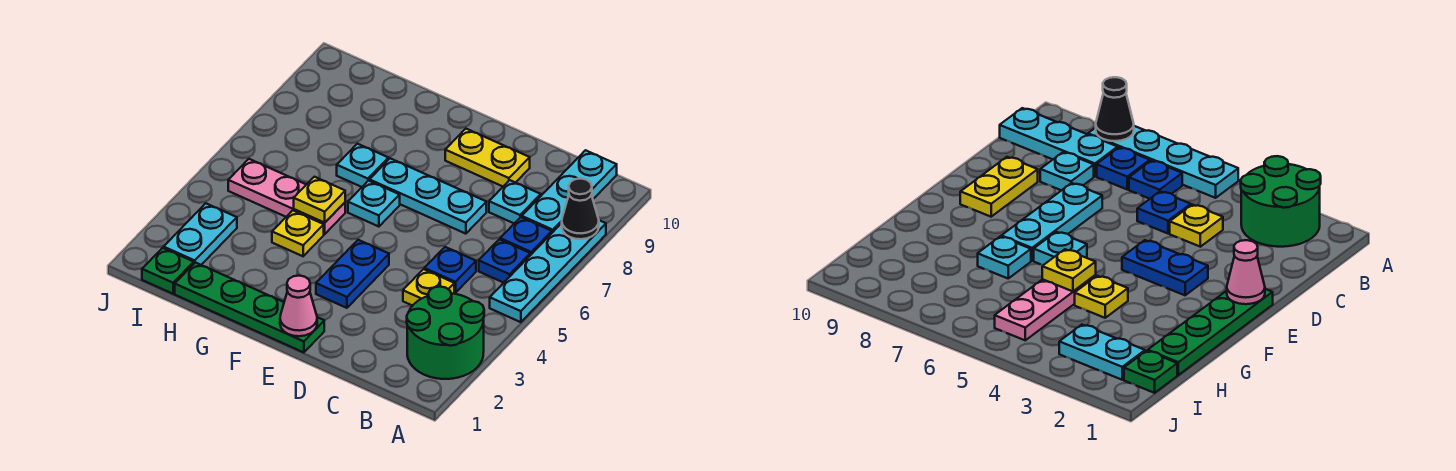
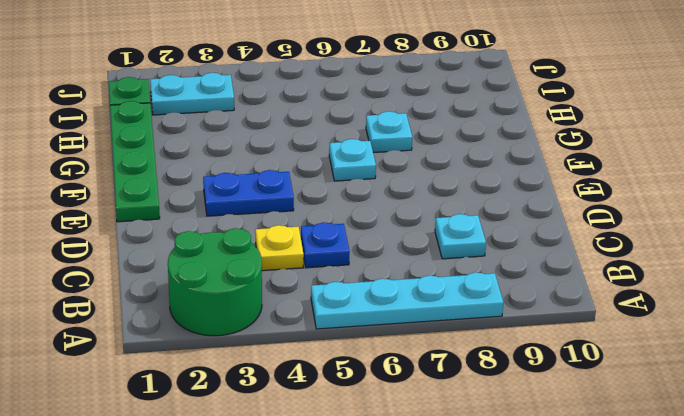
none -> blue 1x1 plate [479,239,530,283]
none -> blue 1x1 plate [500,217,552,255]
none -> cyan 1x3 plate [522,150,617,233]

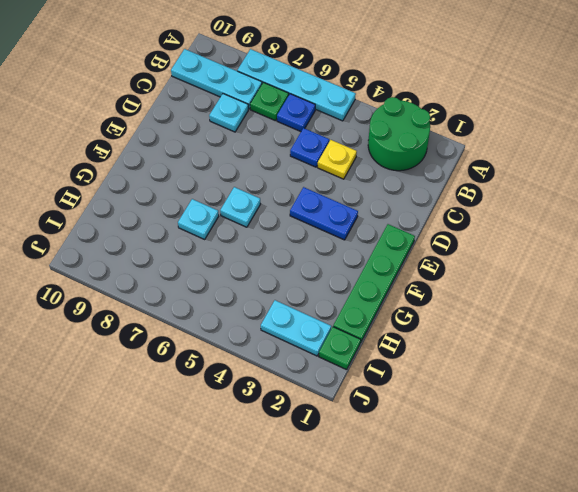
green 1x1 plate [250,82,289,121] -> blue 1x1 plate [500,217,552,255]
none -> cyan 1x3 plate [369,158,486,234]
none -> yellow 1x2 plate [445,129,530,186]
none -> yellow 1x1 plate [272,210,324,256]

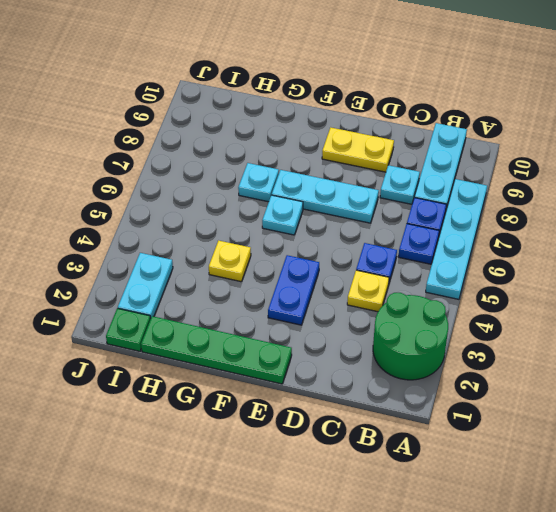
none -> pink 1x3 plate [228,159,345,234]
none -> black 1x1 cone [562,179,599,239]
none -> pink 1x1 cone [280,276,317,336]

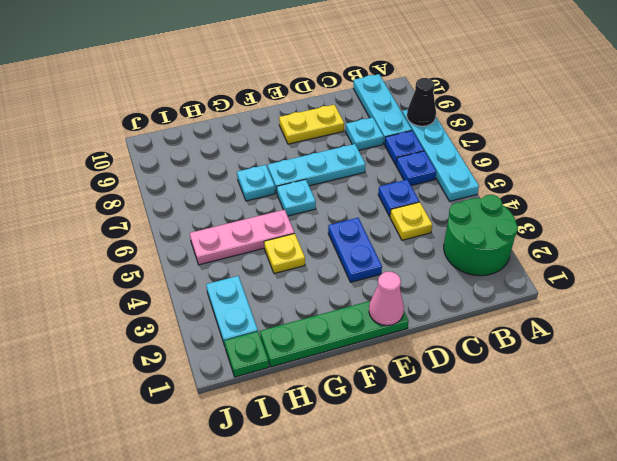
none -> yellow 1x1 plate [294,177,345,223]

